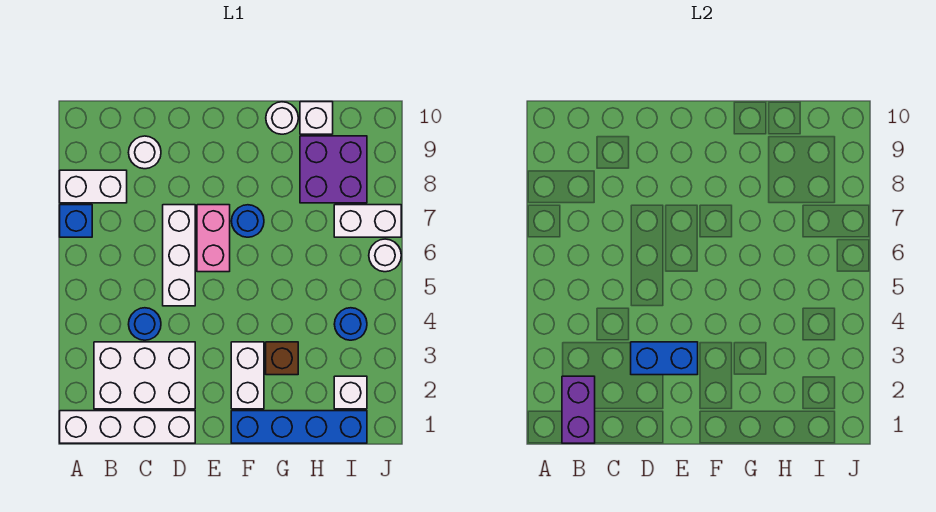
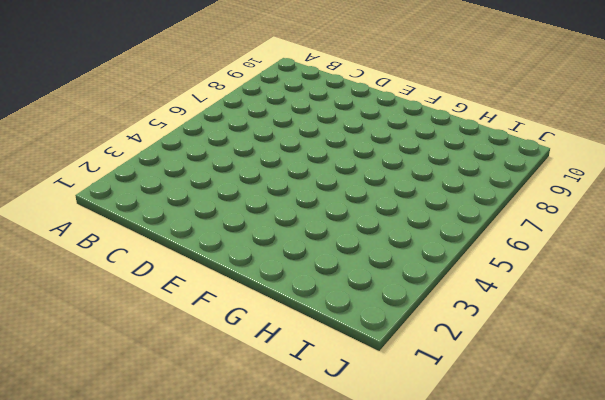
none -> white 1x4 brick [60,411,195,443]
none -> blue 1x1 brick [60,205,92,237]
none -> white 1x2 brick [60,170,127,203]

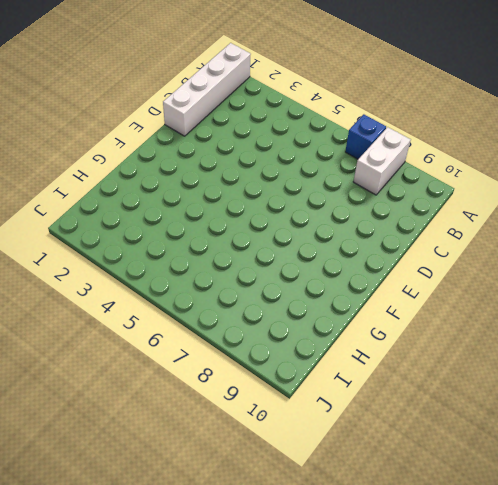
none -> white 2x3 brick [94,342,195,409]
none -> blue 1x1 round brick [129,308,161,340]
none -> white 1x1 round brick [129,136,161,169]

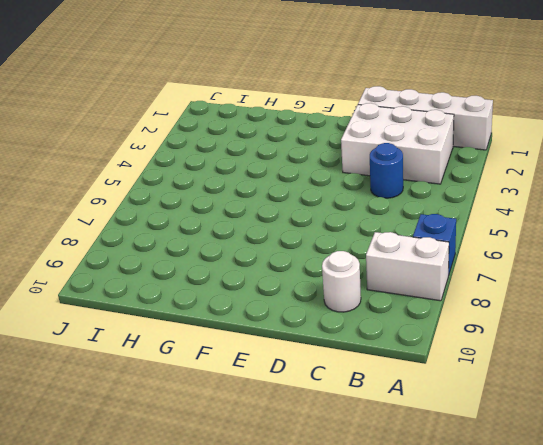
none -> white 1x3 brick [163,205,195,306]
none -> pink 1x2 brick [197,205,230,272]
none -> blue 1x4 brick [231,411,367,443]

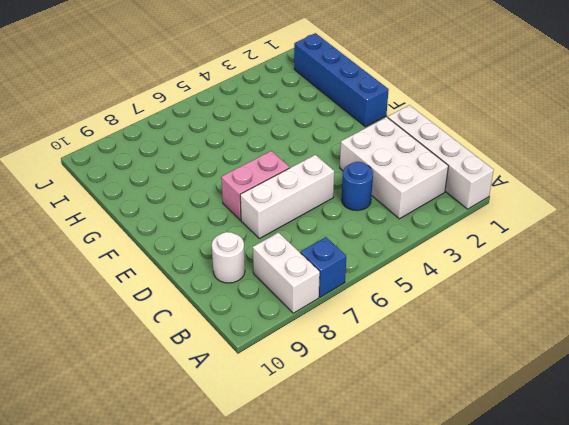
none -> white 1x2 brick [231,342,264,409]
none -> blue 1x1 round brick [232,205,264,237]
none -> brown 1x1 brick [266,342,298,375]

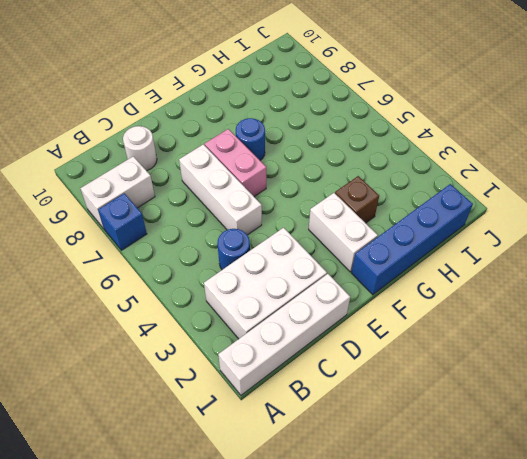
none -> white 1x1 round brick [266,102,298,134]
none -> purple 2x2 brick [300,136,367,203]
none -> white 1x1 brick [300,102,333,134]

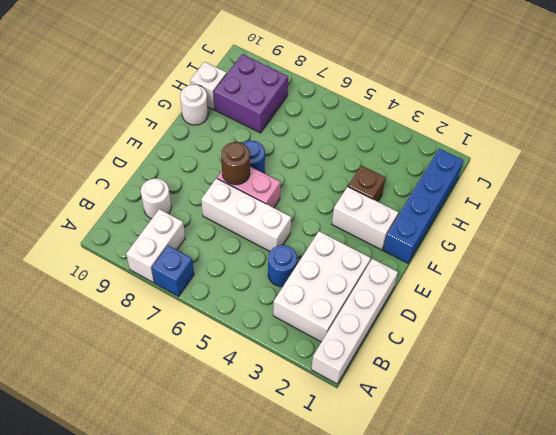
brown 1x1 round brick [221,142,250,185] -> none
none -> white 1x1 brick [334,376,367,409]
none -> blue 1x1 round brick [334,308,367,340]
none -> white 1x2 brick [334,205,401,237]

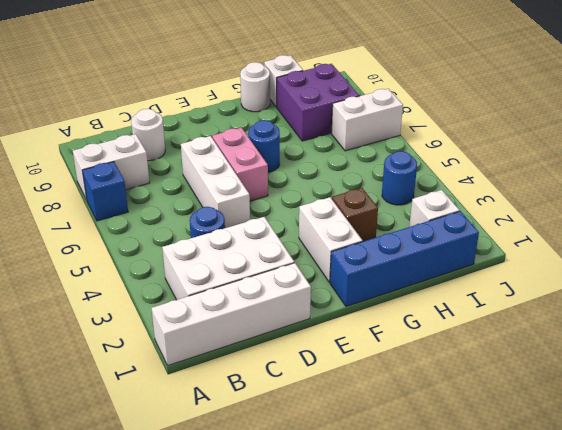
none -> white 1x1 round brick [369,239,401,272]
none -> purple 1x2 brick [562,376,595,443]
none -> blue 1x2 brick [631,342,698,375]

